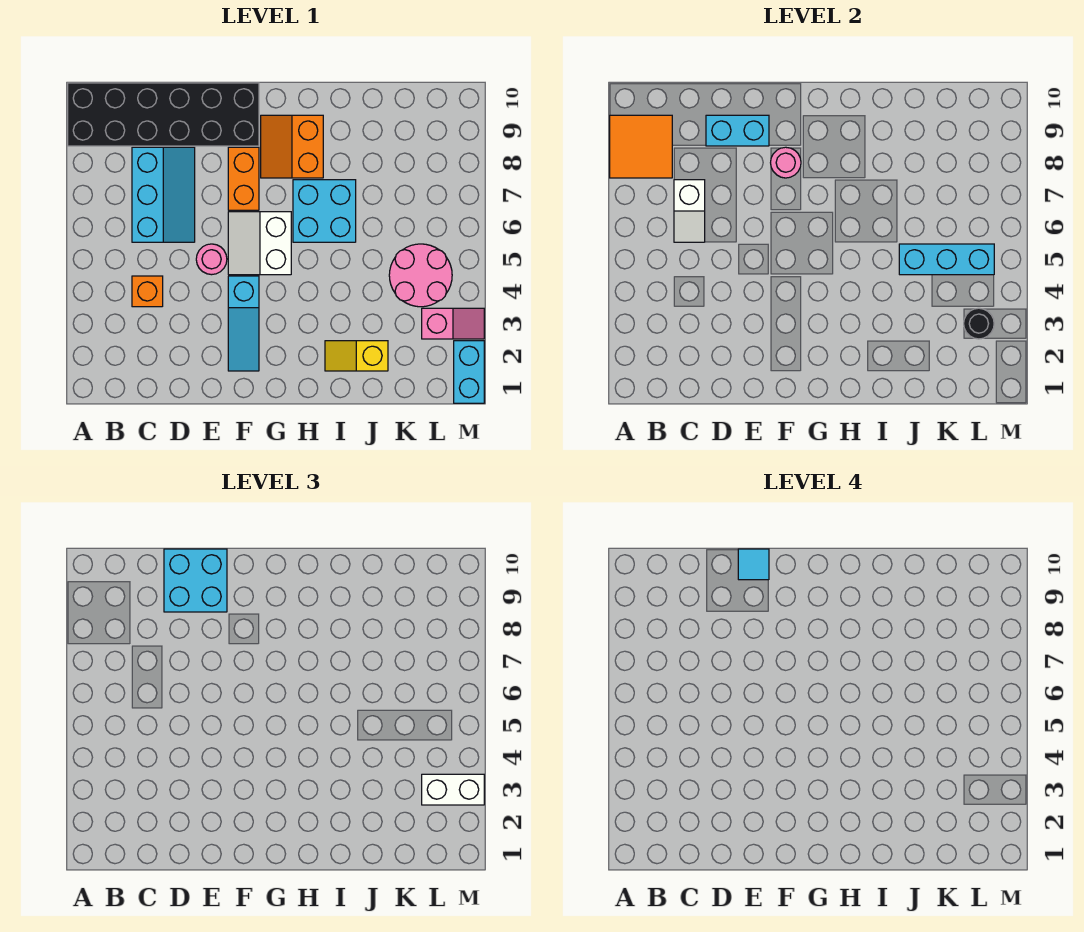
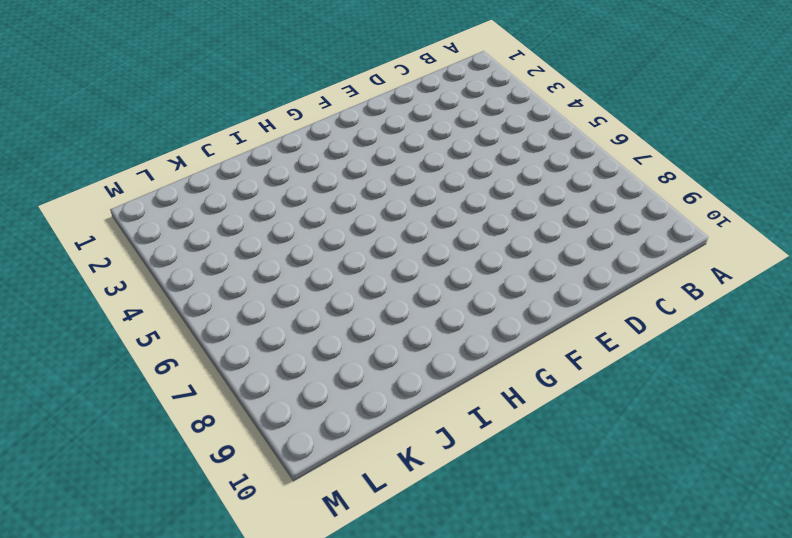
none -> black 2x6 brick [68,83,259,146]
none -> orange 1x1 brick [132,276,163,307]
none -> cyan 2x3 slope [132,147,195,242]

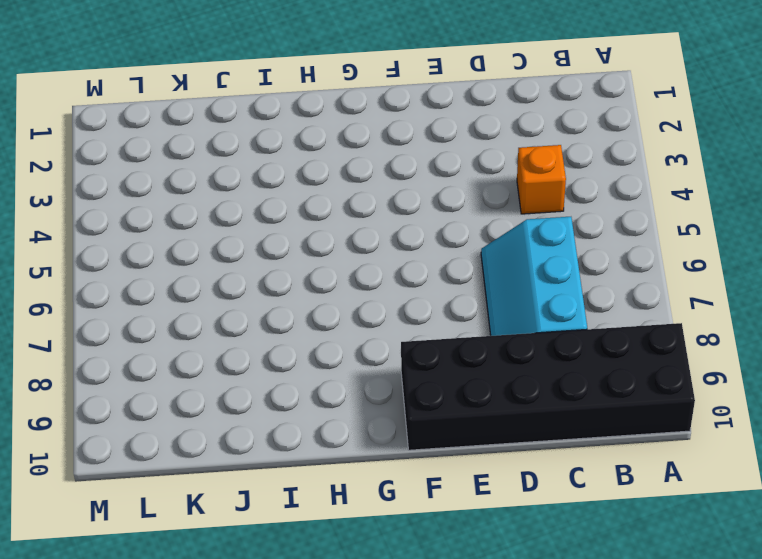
none -> pink 1x1 round brick [196,244,227,275]
none -> cyan 1x3 slope [228,276,259,371]
none -> white 2x2 slope [228,212,291,275]

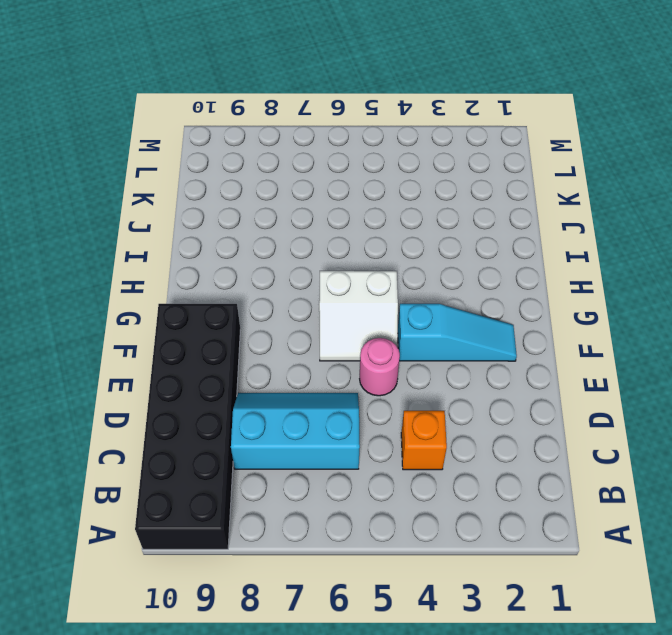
none -> orange 1x2 brick [228,147,259,210]
none -> orange 2x2 slope [261,115,323,178]
none -> cyan 2x2 brick [293,180,356,242]

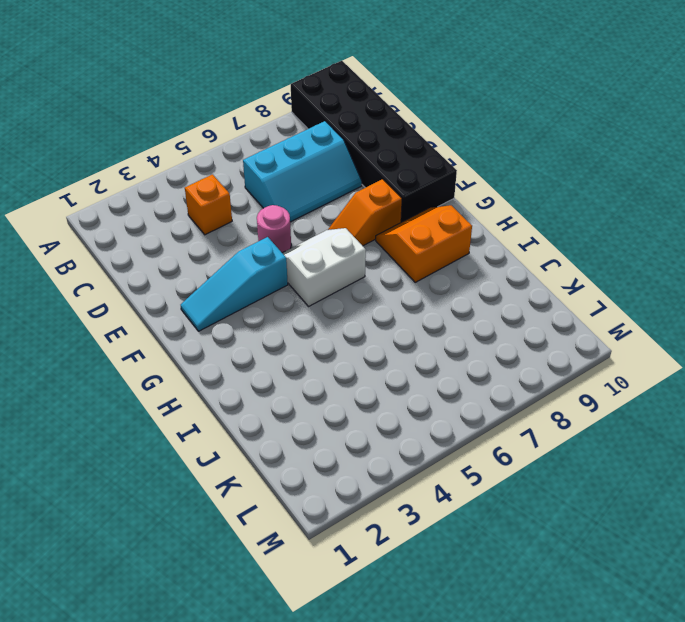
orange 1x2 slope [328,179,402,246] -> orange 1x2 brick [228,147,259,210]
none -> cyan 2x2 brick [293,180,356,242]
none -> yellow 1x2 slope [325,341,388,371]
none -> pink 2x2 round brick [389,244,452,307]

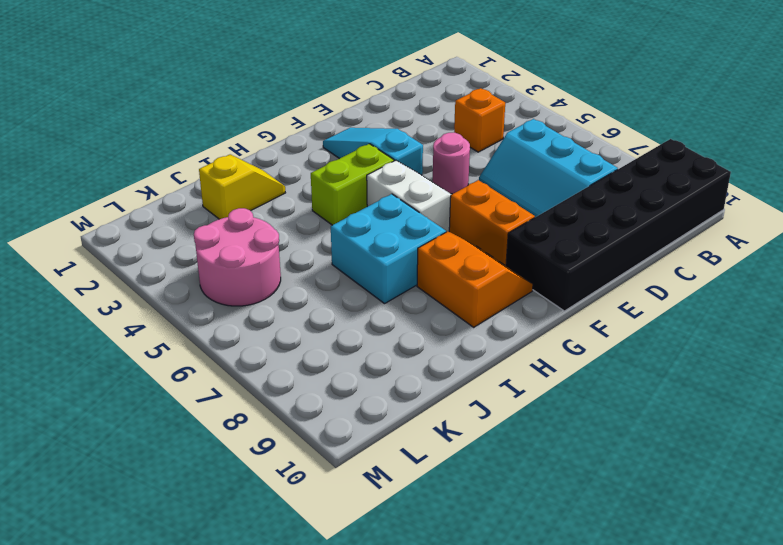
lime 1x2 brick [311,144,394,225] -> none
none -> pink 1x2 slope [422,308,484,339]
none -> cyan 1x2 brick [454,341,484,403]
none -> orange 2x2 tile [610,115,672,178]

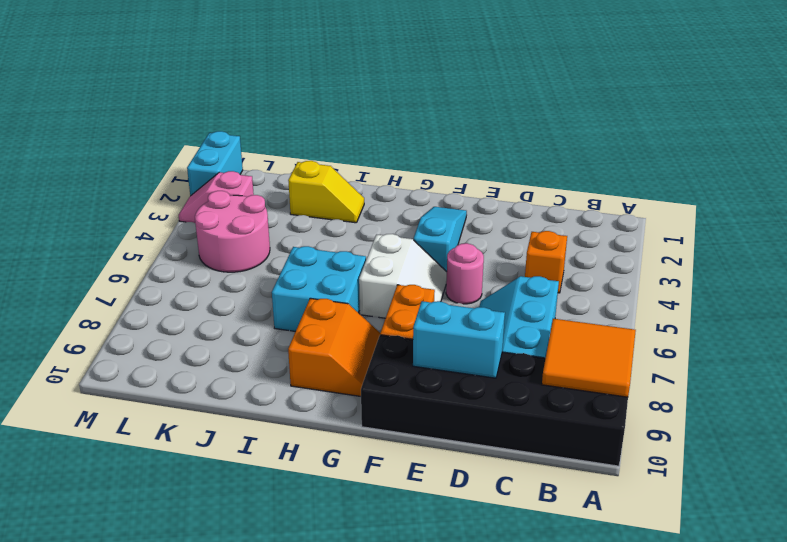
none -> white 1x2 slope [674,180,705,242]
none -> pink 1x1 round brick [771,147,801,178]
none -> cyan 1x3 brick [899,244,994,275]

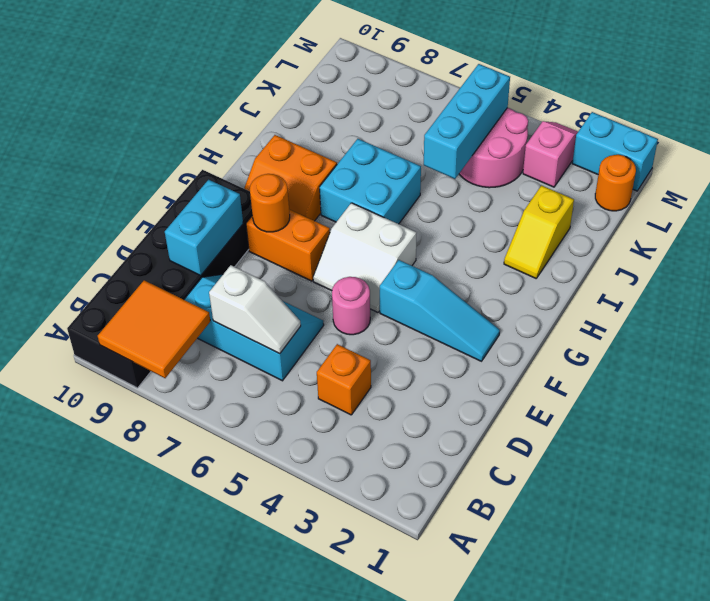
orange 1x1 round brick [250,174,290,232] -> pink 1x1 round brick [771,147,801,178]
orange 1x1 round brick [595,155,636,211] -> none
none -> black 1x1 round brick [964,308,994,339]
none -> cyan 2x2 brick [164,549,227,612]
none -> white 1x2 brick [422,774,484,805]

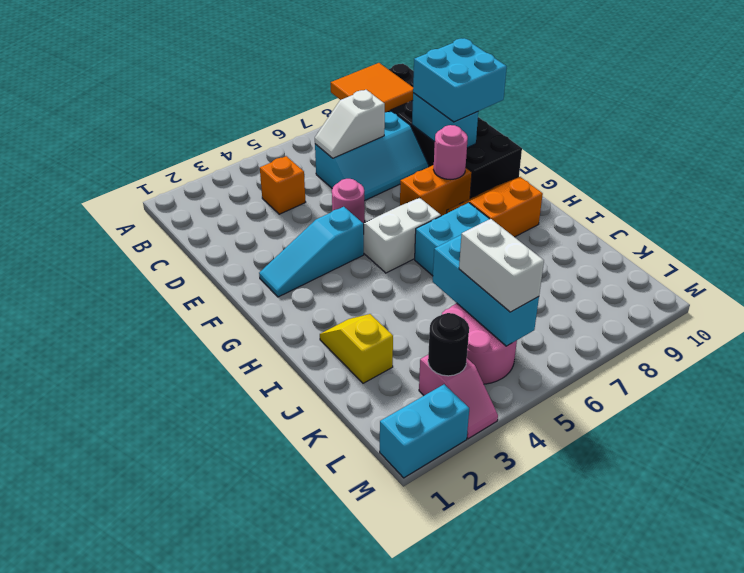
white 1x2 brick [459,219,544,312] -> white 1x2 brick moved to [422,774,484,805]
none -> cyan 1x1 tile [738,549,769,580]

